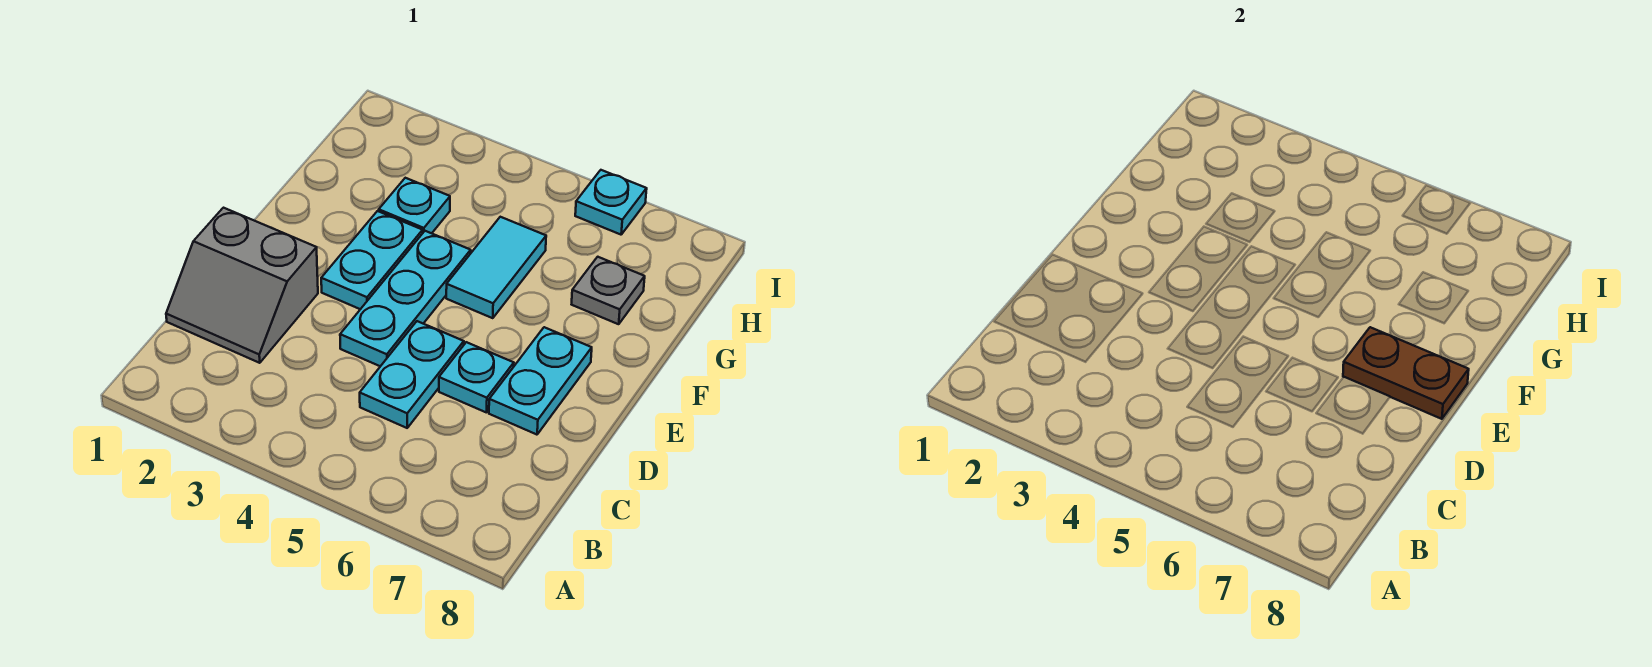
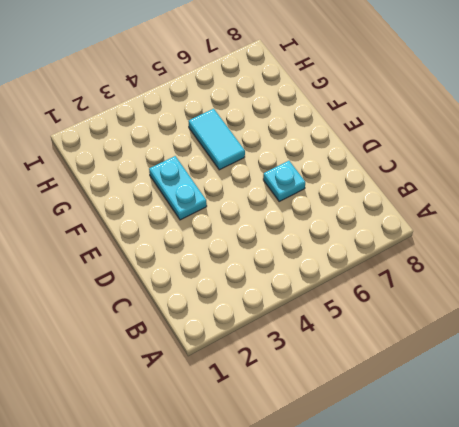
none -> grey 2x2 slope [166,208,318,363]
none -> cyan 1x2 plate [360,321,464,428]

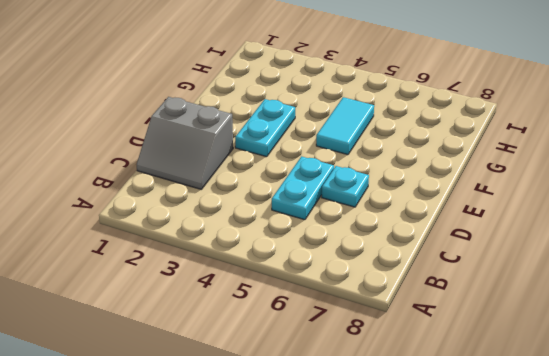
none -> cyan 1x3 plate [340,231,471,366]
none -> cyan 1x2 plate [489,327,592,435]

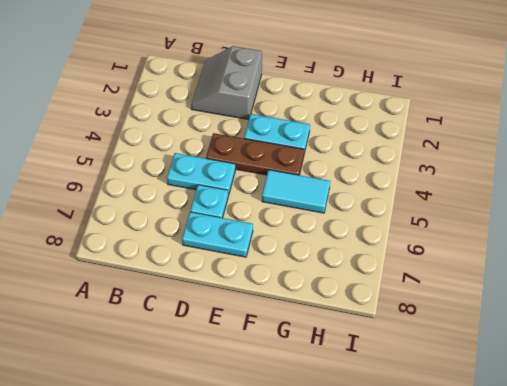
brown 1x3 plate [206,133,304,175] -> cyan 1x3 plate [340,231,471,366]
none -> cyan 1x1 plate [379,178,450,233]
none -> grey 1x1 plate [572,257,645,324]

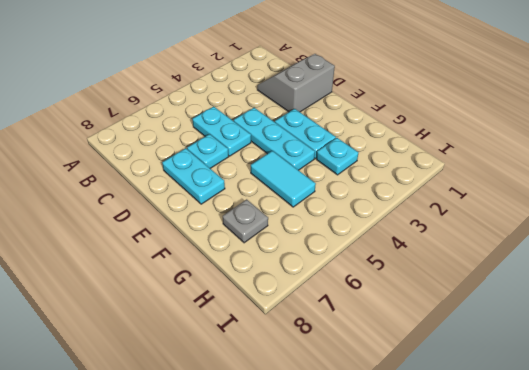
none -> cyan 1x1 plate [575,170,647,235]
none -> brown 1x2 plate [1343,327,1469,419]

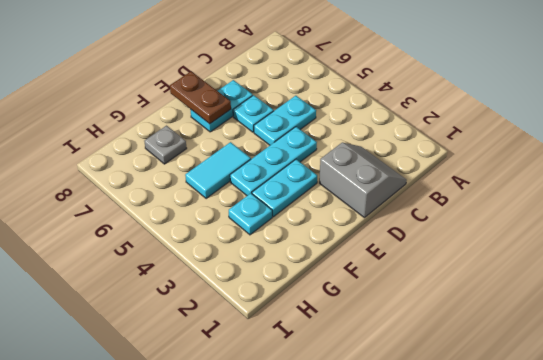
none -> cyan 1x1 plate [575,170,647,235]

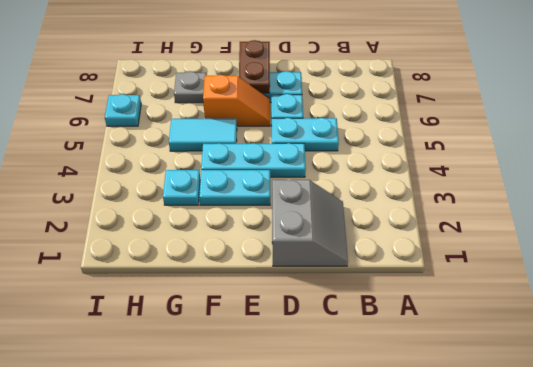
orange 1x2 slope [203,75,270,126] -> none

